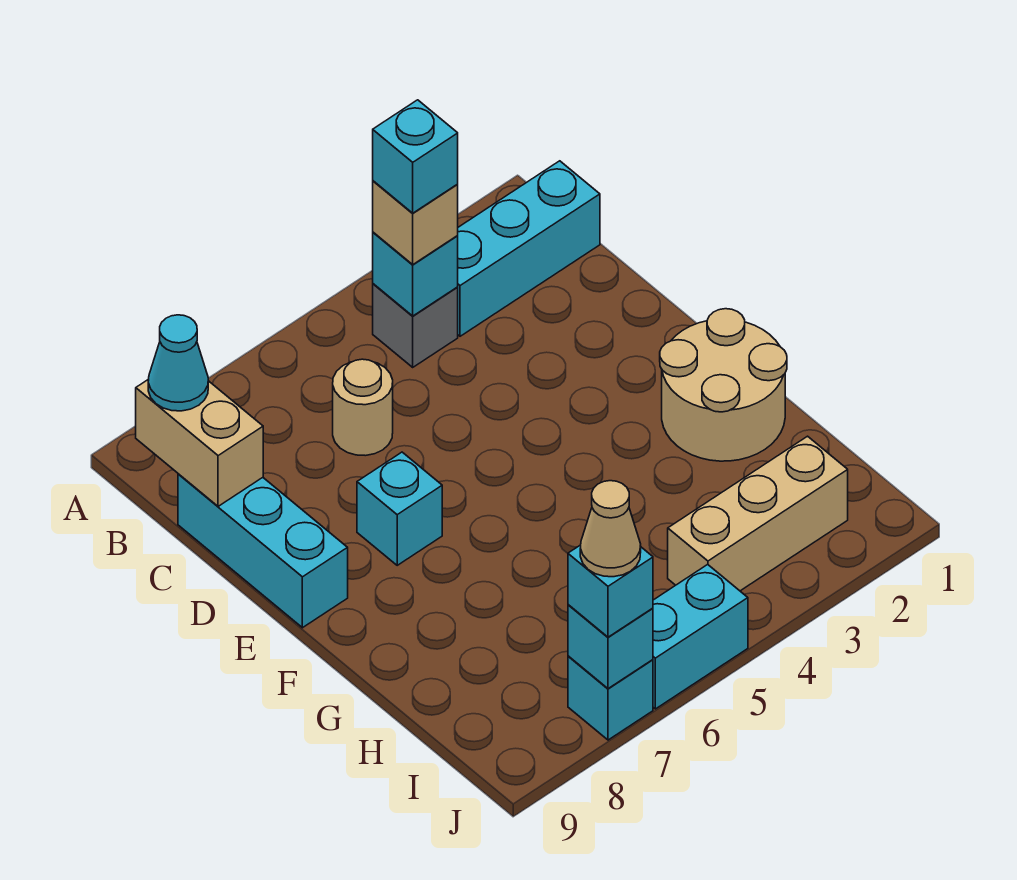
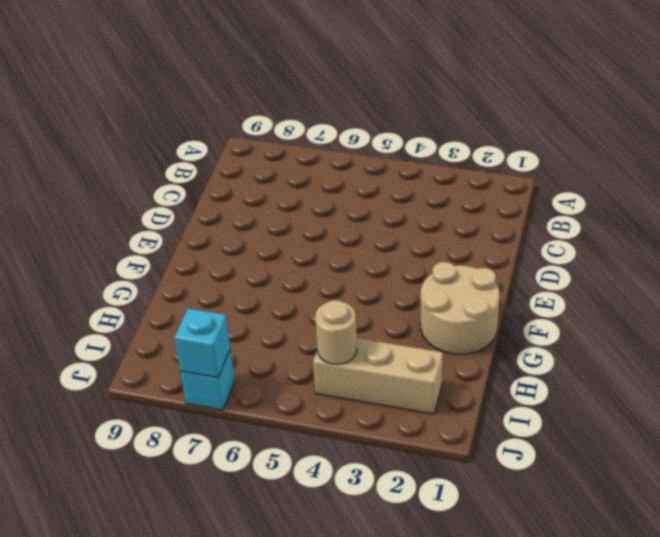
tan 1x1 round brick [315,300,357,365] -> tan 1x1 round brick moved to [333,359,393,456]
none -> cyan 1x3 brick [457,161,600,336]
none -> grey 1x1 brick [373,284,458,367]
none -> cyan 1x3 brick [178,474,348,628]

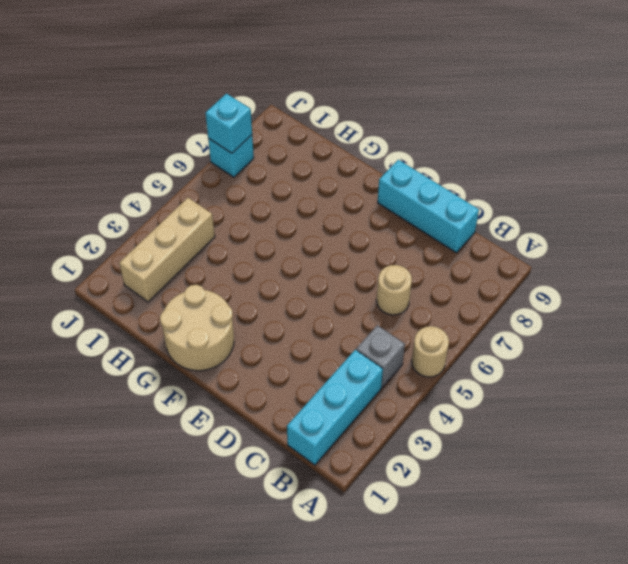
tan 1x1 round brick [412,326,449,377] -> none
none -> cyan 1x1 brick [357,452,442,565]
none -> cyan 1x2 brick [653,564,748,709]
none -> cyan 1x1 brick [373,232,458,316]

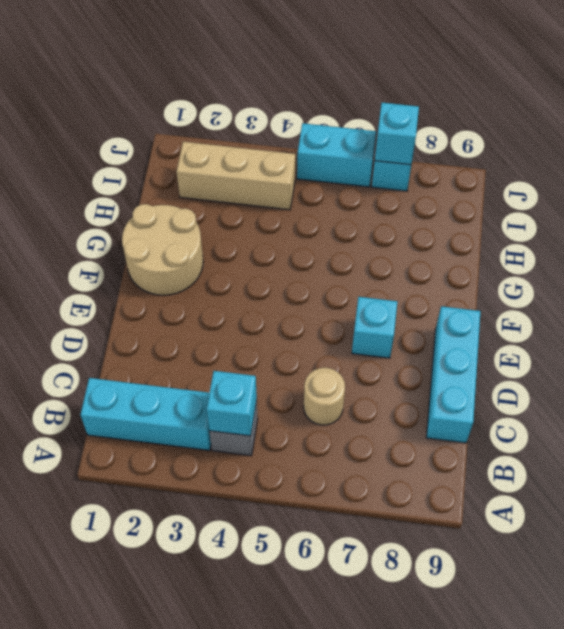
none -> tan 1x2 brick [136,379,263,506]
none -> tan 1x1 brick [373,181,458,264]
none -> cyan 1x1 cone [148,315,208,411]

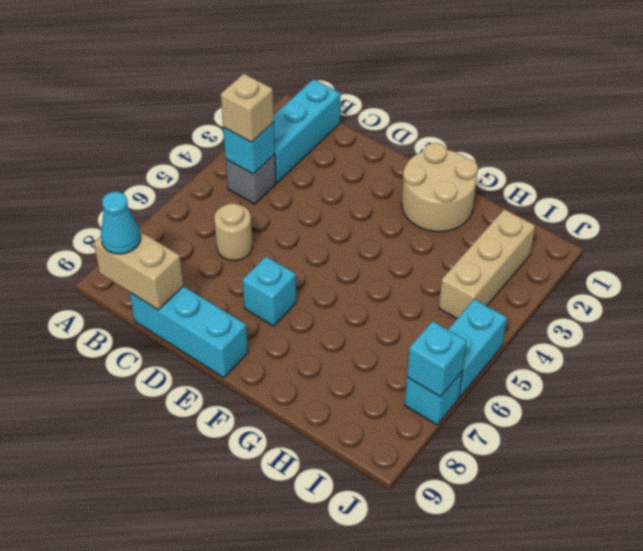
none -> cyan 1x1 brick [568,545,653,637]
none -> cyan 1x1 brick [373,100,458,213]
none -> tan 1x1 cone [580,481,641,577]

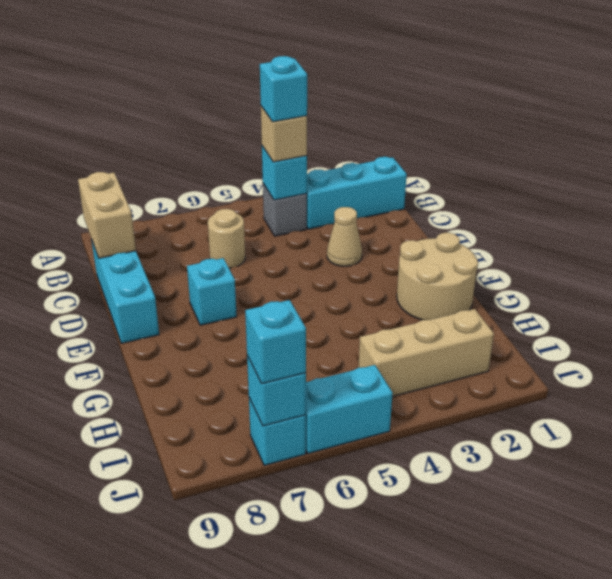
tan 1x1 cone [327,207,362,266] -> tan 1x1 cone moved to [580,481,641,577]
none -> cyan 1x1 cone [148,315,208,411]

